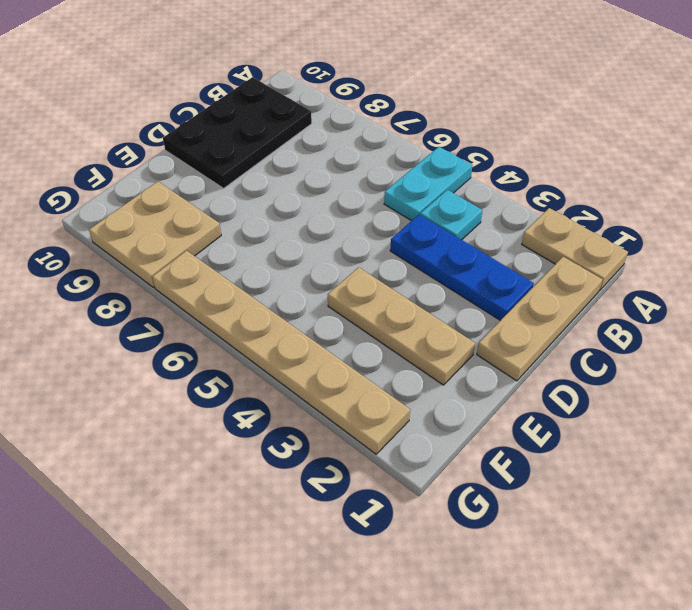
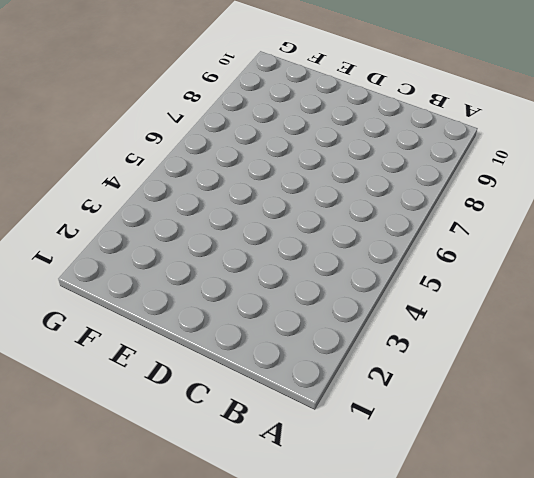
none -> tan 1x2 plate [522,208,628,290]
none -> cyan 1x2 plate [384,147,473,221]

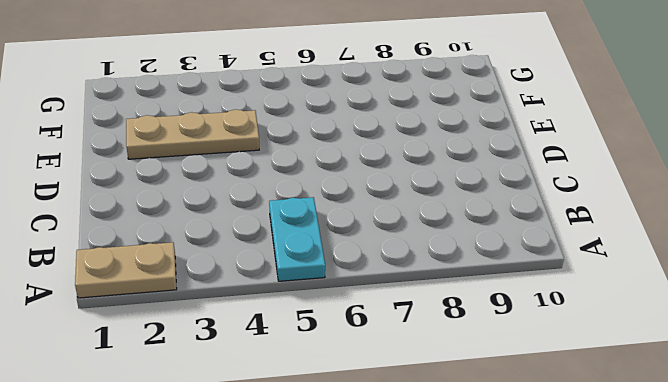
none -> tan 1x3 plate [477,257,603,381]
none -> cyan 1x1 plate [420,190,482,240]

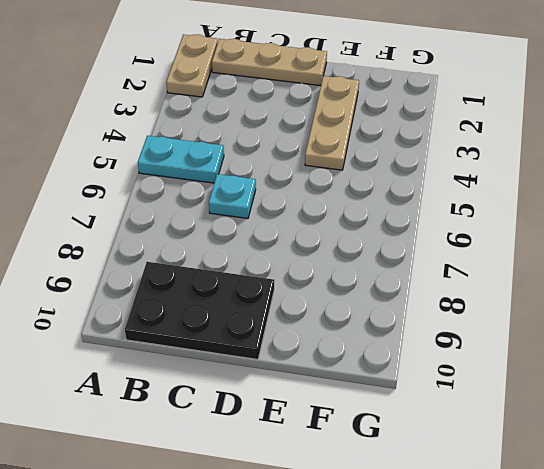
cyan 1x1 plate [209,174,256,218] -> cyan 1x1 plate moved to [420,190,482,240]
none -> blue 1x3 plate [390,215,534,320]
none -> tan 2x2 plate [89,181,221,287]

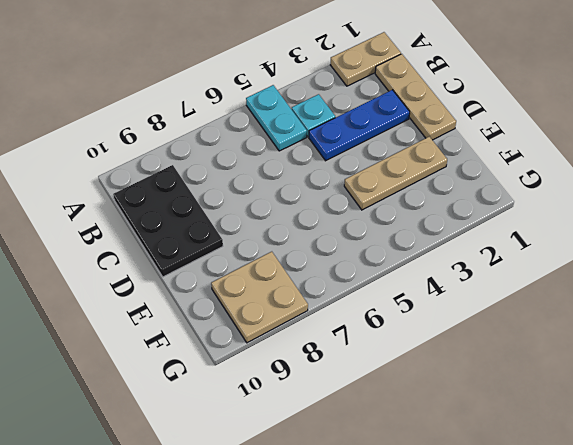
none -> tan 1x6 plate [152,251,410,454]

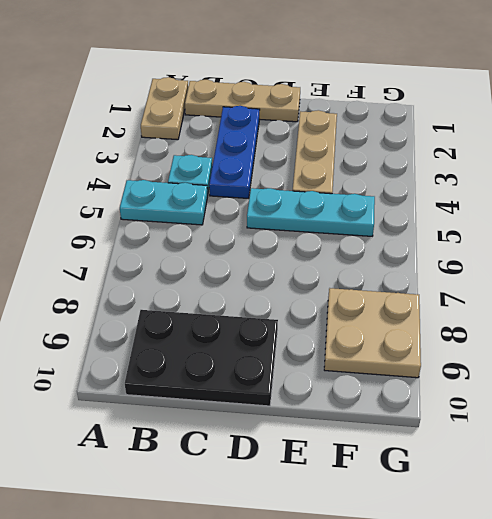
cyan 1x3 plate [247,188,375,236] -> none
none -> tan 1x6 plate [152,251,410,454]

